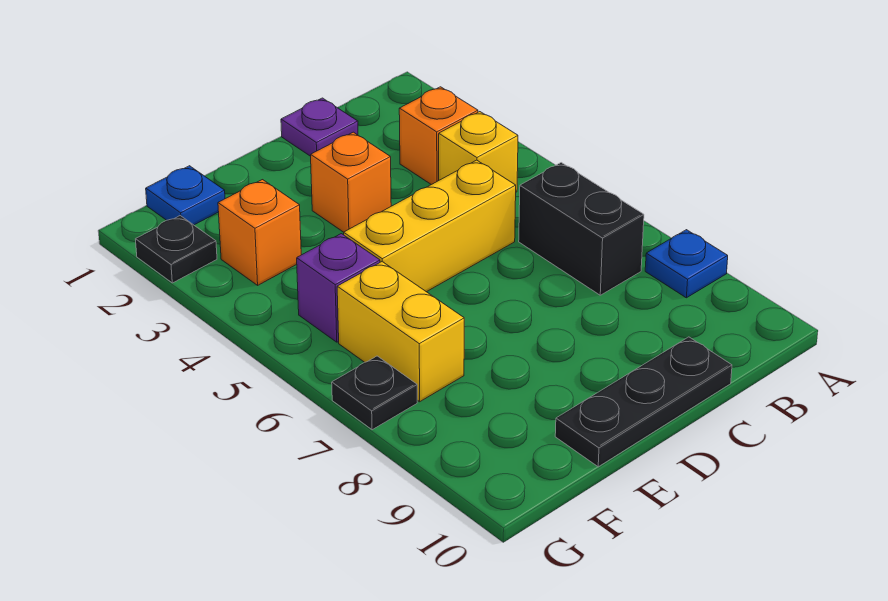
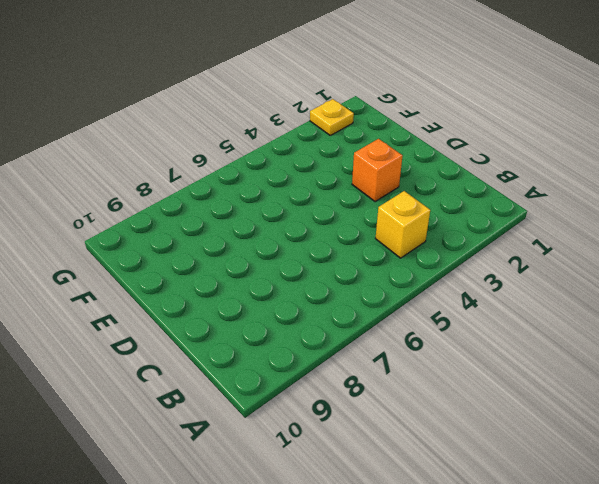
yellow 1x1 plate [310,99,354,135] -> black 1x1 plate [136,216,217,283]
none -> blue 1x1 plate [645,230,728,298]
none -> orange 1x1 brick [399,87,478,185]
none -> black 1x2 brick [519,163,644,295]

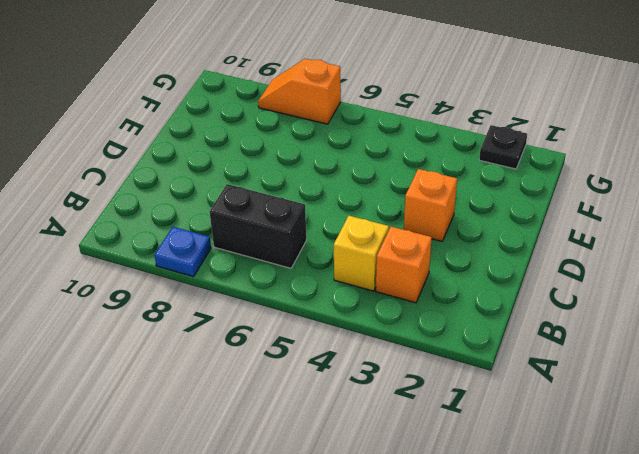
orange 1x2 slope [258,59,341,124] -> black 1x1 plate [332,356,417,430]
none -> purple 1x1 plate [281,98,358,156]
none -> yellow 1x3 brick [344,160,516,292]
none -> black 1x3 plate [555,337,732,467]

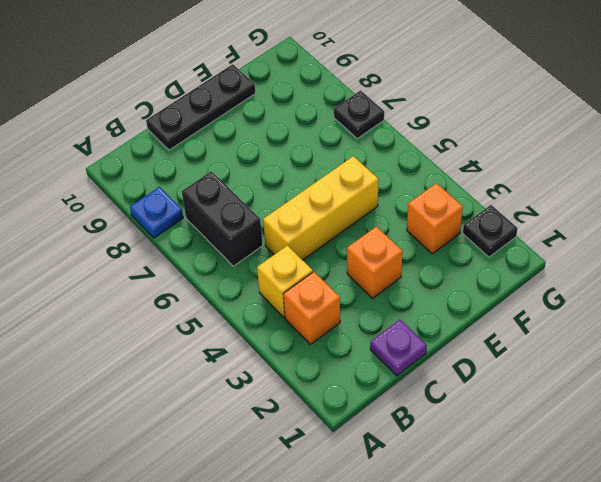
none -> blue 1x1 plate [146,166,225,225]
none -> purple 1x1 brick [297,234,380,342]
none -> yellow 1x2 brick [337,262,464,402]

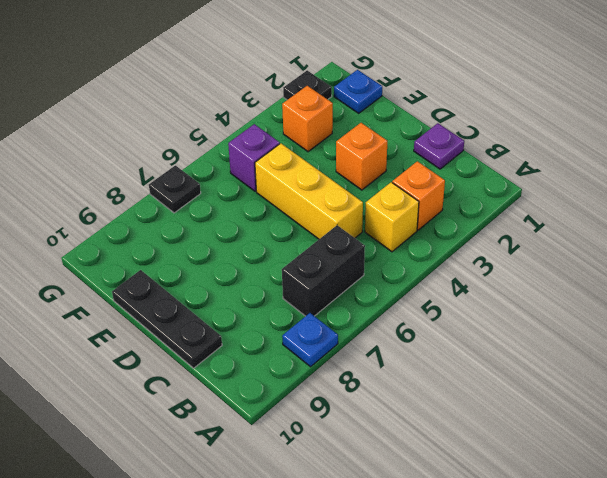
none -> yellow 1x2 brick [337,262,464,402]

